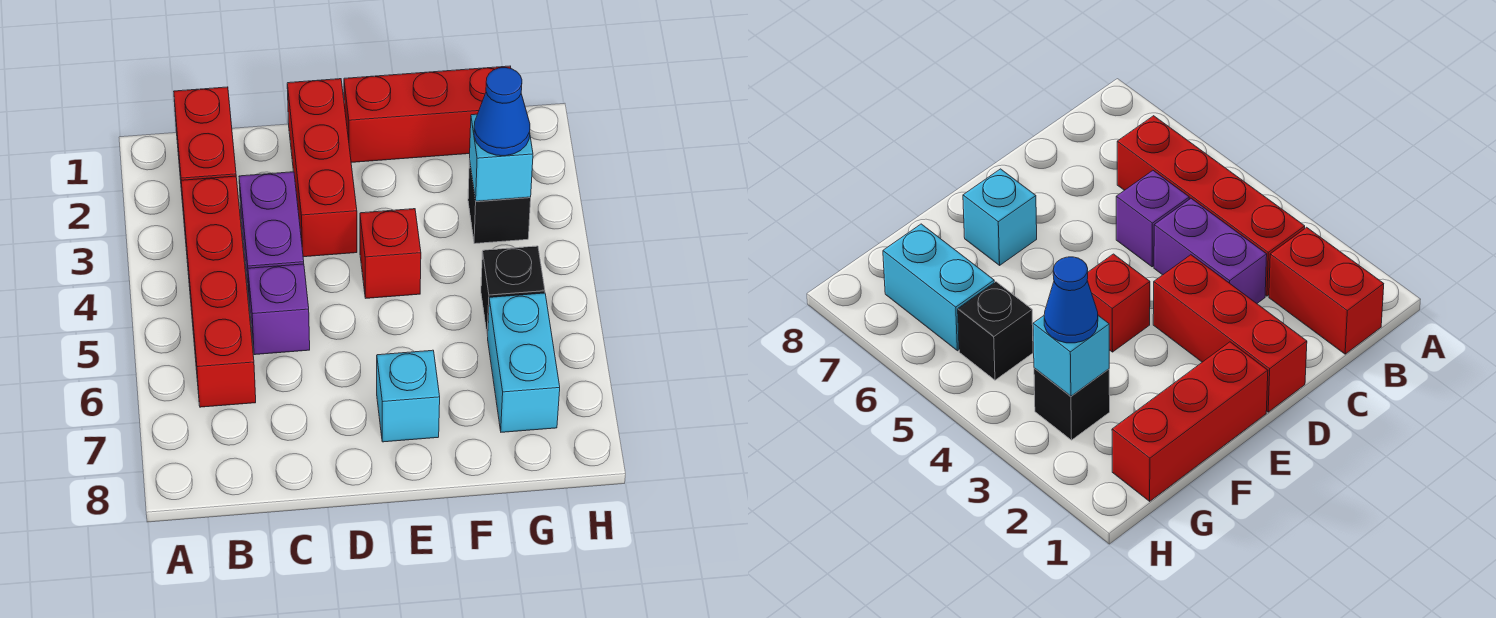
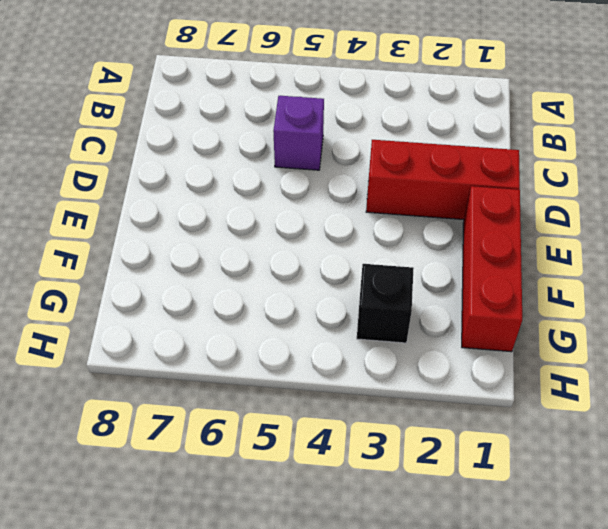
none -> red 1x2 brick [174,87,236,203]
none -> red 1x4 brick [181,176,256,407]
none -> purple 1x2 brick [239,172,304,306]

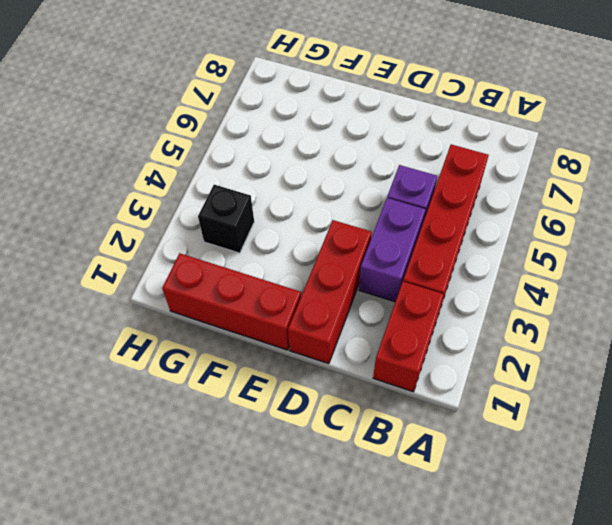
none -> red 1x1 brick [360,209,421,298]
none -> cyan 1x1 brick [377,350,440,442]
none -> black 1x1 brick [481,246,545,336]

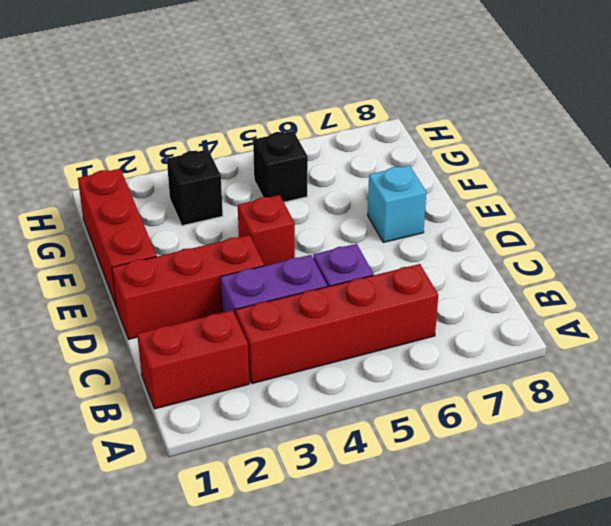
none -> cyan 1x2 brick [488,293,560,432]
none -> cyan 1x1 brick [470,114,533,201]
none -> blue 1x1 cone [474,68,530,156]

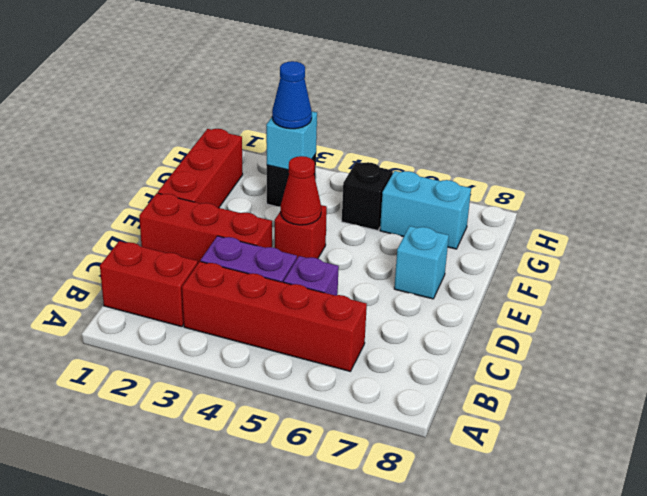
red 1x1 cone [281,156,321,225] -> none

